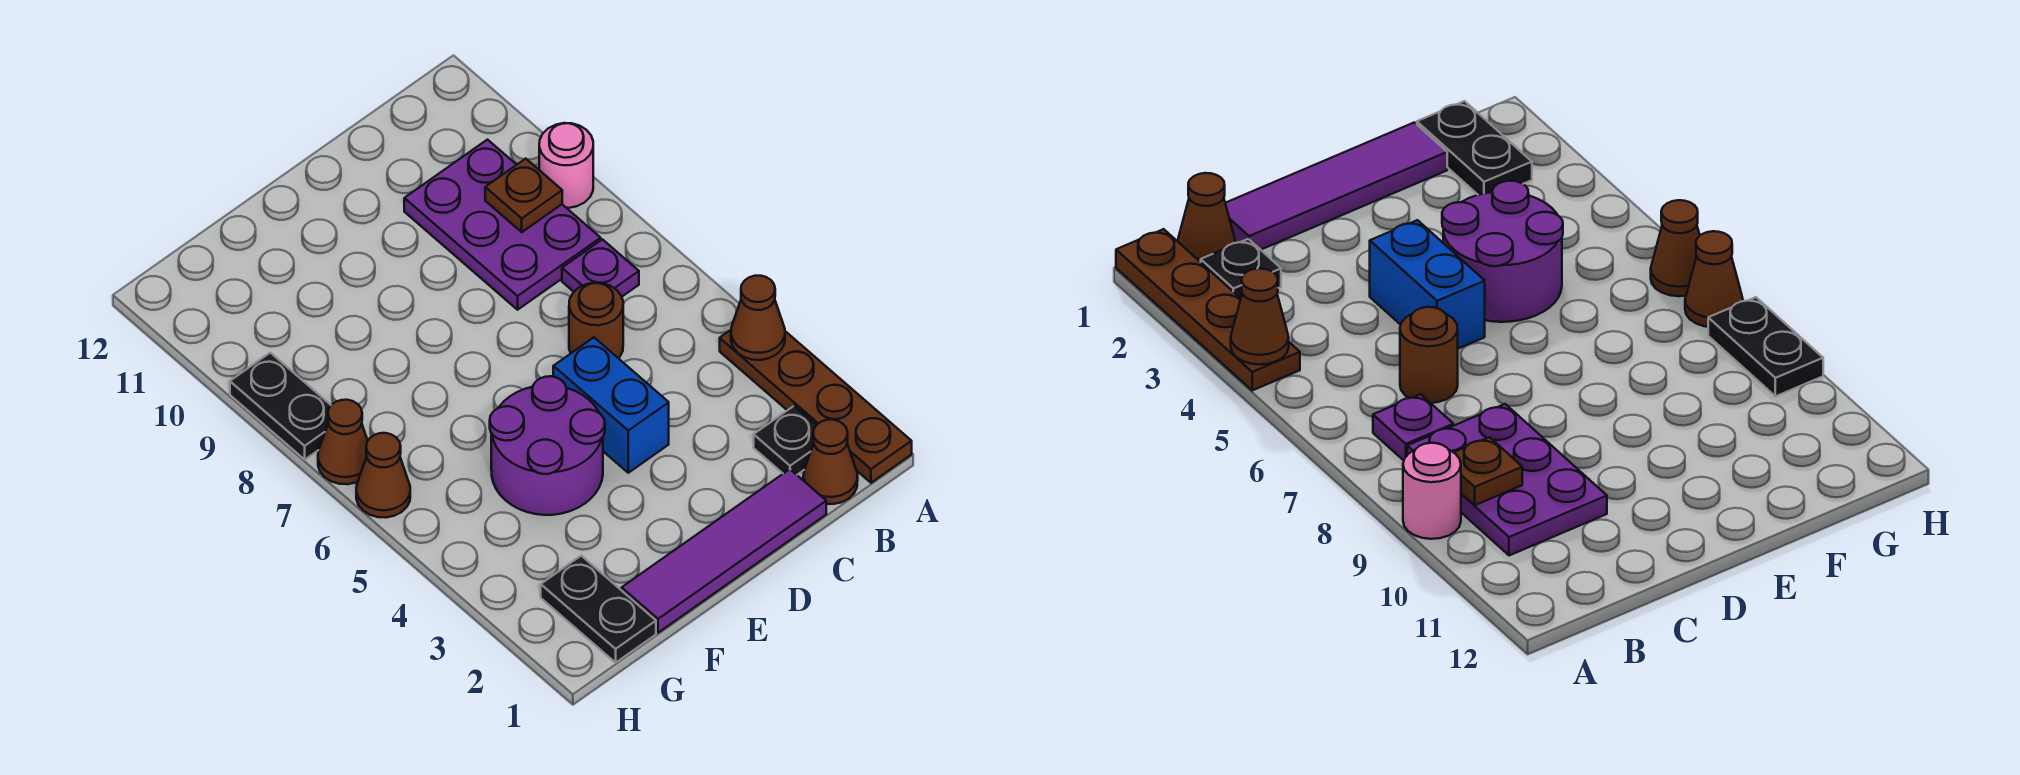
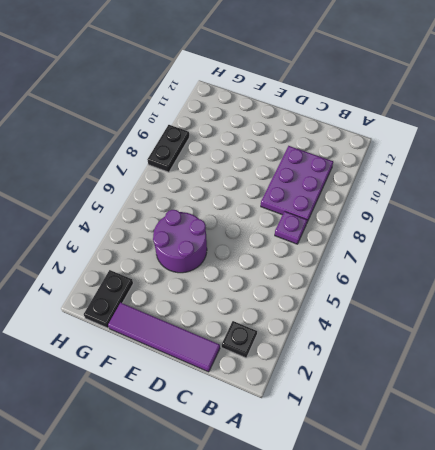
none -> brown 1x4 plate [720,330,912,483]
none -> pink 1x1 round brick [539,123,593,208]
none -> brown 1x1 cone [803,420,858,504]

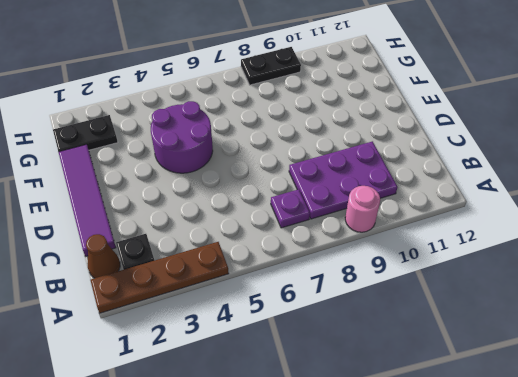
none -> brown 1x1 round brick [569,283,623,358]
none -> blue 1x2 brick [553,338,669,473]
none -> brown 1x1 cone [356,433,410,518]

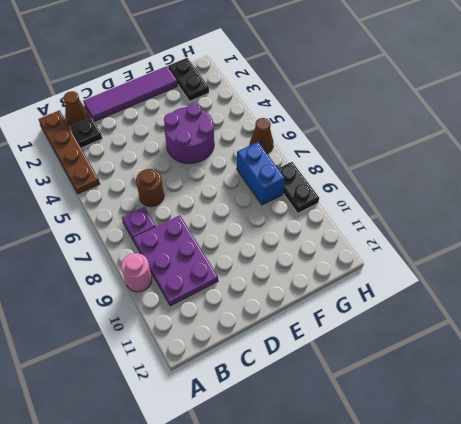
blue 1x2 brick [237,142,285,205] -> blue 1x2 brick moved to [553,338,669,473]
none -> brown 1x1 cone [318,400,368,484]
none -> brown 1x1 cone [731,276,785,360]
none -> brown 1x1 plate [485,159,562,232]

